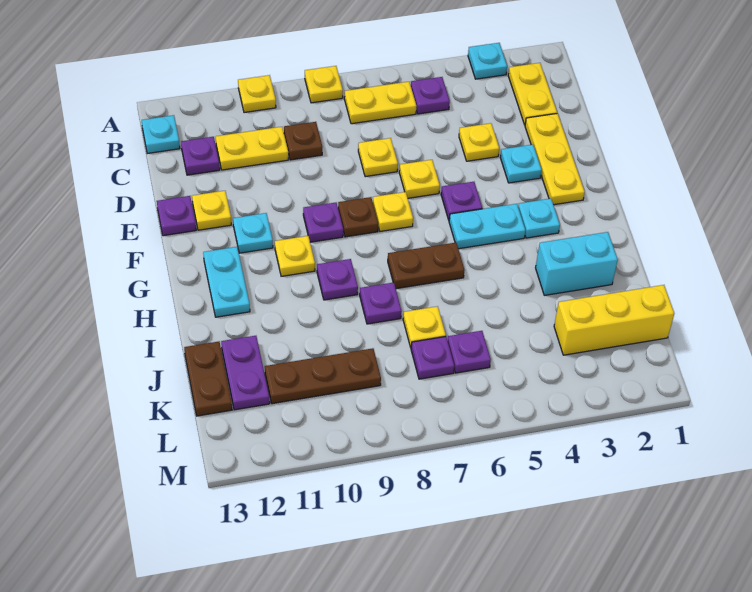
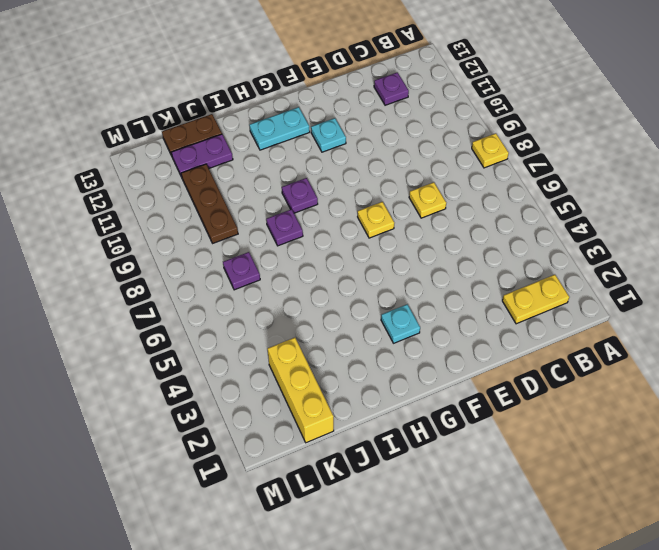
none -> cyan 1x1 plate [468,43,507,79]
none -> yellow 1x1 plate [238,75,276,113]
none -> purple 1x1 plate [411,77,450,114]
none -> yellow 1x2 plate [344,82,416,124]

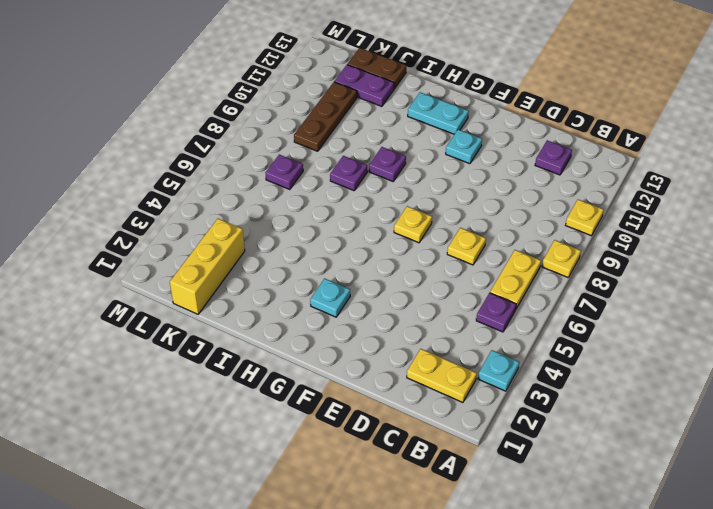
none -> cyan 1x1 plate [142,115,180,154]
none -> brown 1x1 plate [284,122,322,160]
none -> yellow 1x2 plate [216,127,288,170]
none -> yellow 1x3 plate [525,113,585,205]

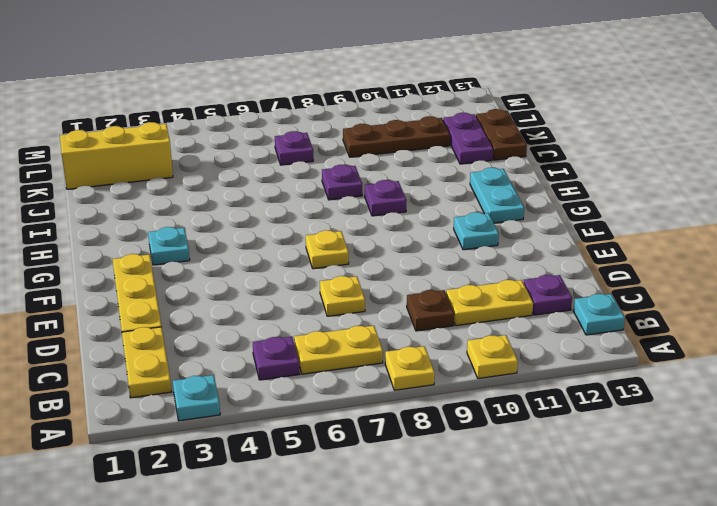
none -> yellow 1x1 plate [459,123,499,161]
none -> cyan 1x1 plate [500,145,542,183]
none -> yellow 1x1 plate [399,160,440,198]
none -> yellow 1x1 plate [192,191,231,230]

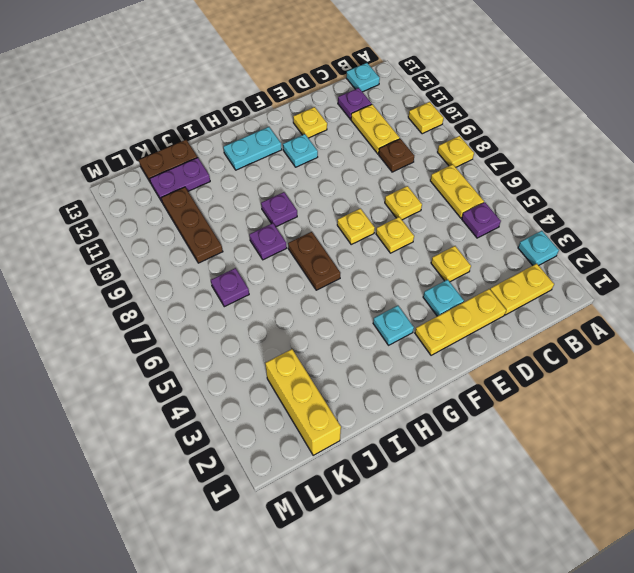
none -> purple 1x1 plate [157,196,196,236]
none -> purple 1x1 plate [441,182,482,220]
none -> brown 1x1 plate [338,197,378,237]
none -> purple 1x1 plate [303,203,343,242]

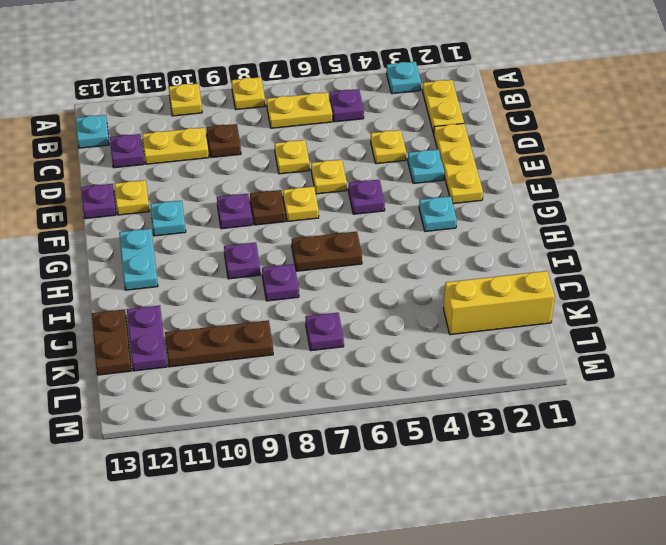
none -> cyan 1x2 plate [449,204,526,249]
none -> yellow 1x1 plate [275,236,315,276]
none -> cyan 1x2 brick [536,232,618,295]
none -> yellow 1x1 plate [403,306,446,347]

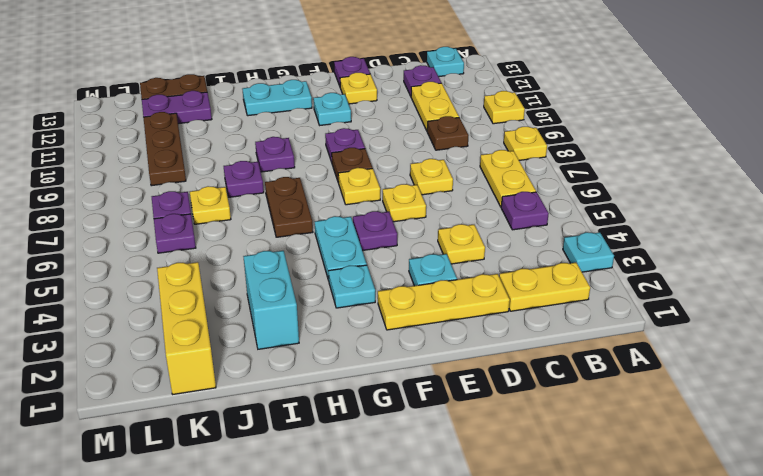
none -> yellow 1x1 plate [275,236,315,276]

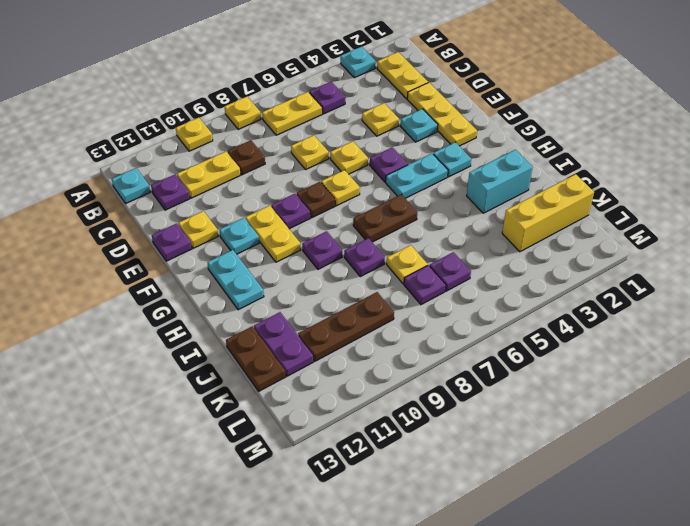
yellow 1x2 plate [246,206,301,262] -> yellow 1x1 plate [275,236,315,276]

